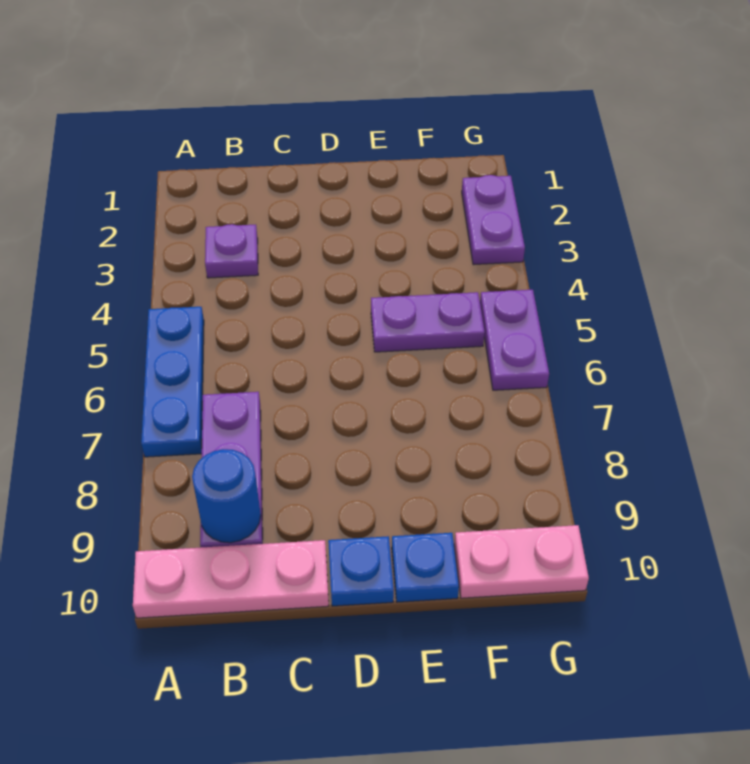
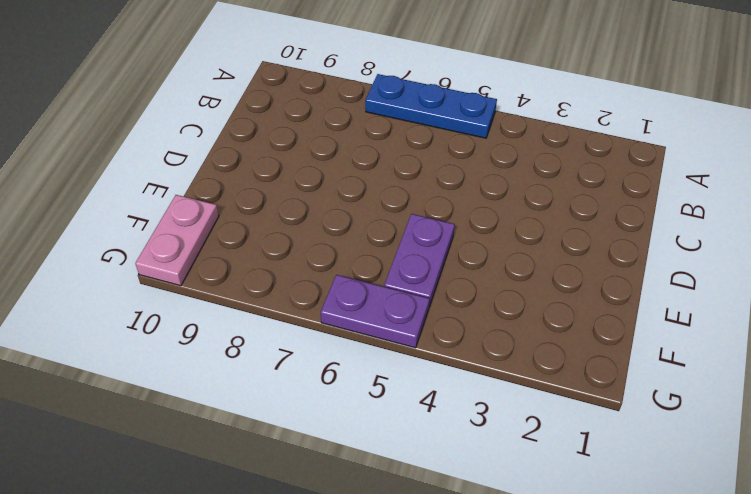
none -> pink 1x3 plate [133,540,329,618]
none -> purple 1x1 plate [205,224,258,278]

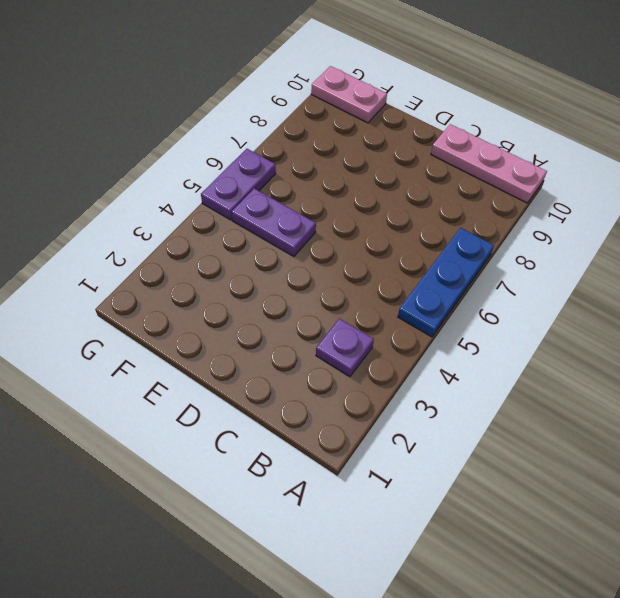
none -> purple 1x3 plate [200,392,263,547]
none -> blue 1x1 plate [328,536,394,606]

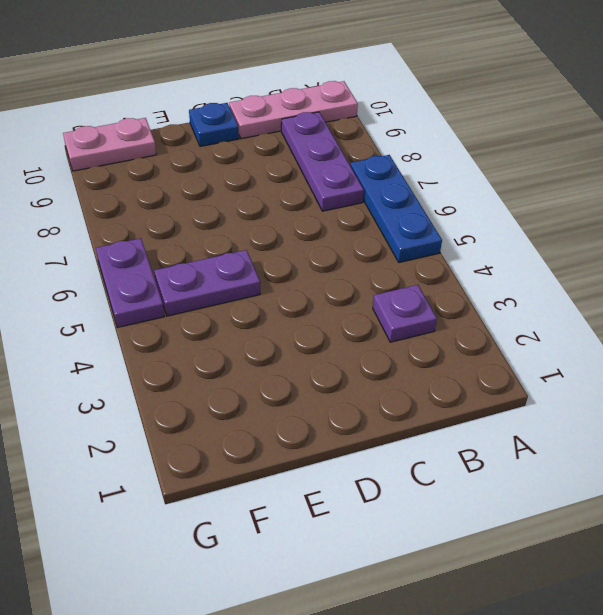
none -> blue 1x1 plate [392,533,459,602]
none -> purple 1x2 plate [462,175,525,265]

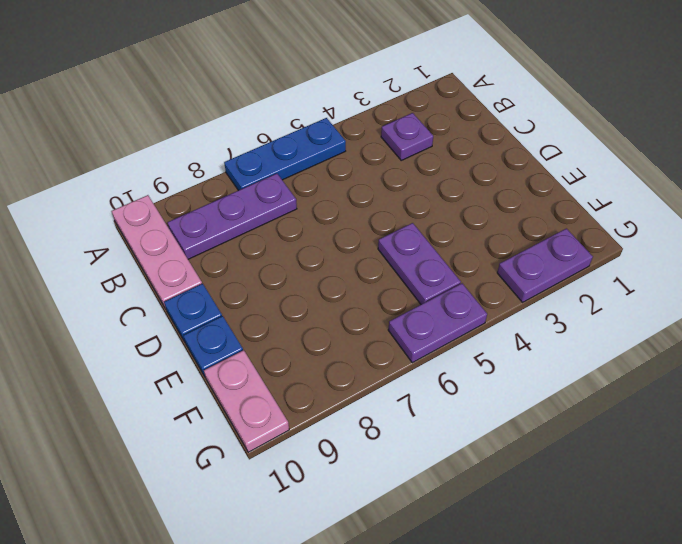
none -> blue 1x1 round brick [192,449,261,543]

